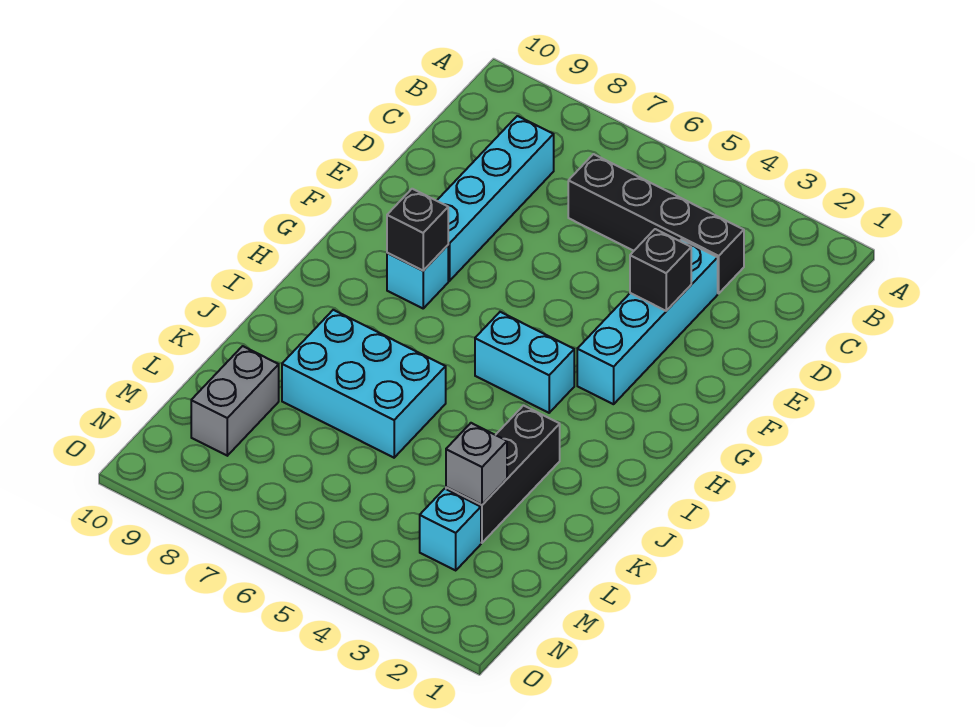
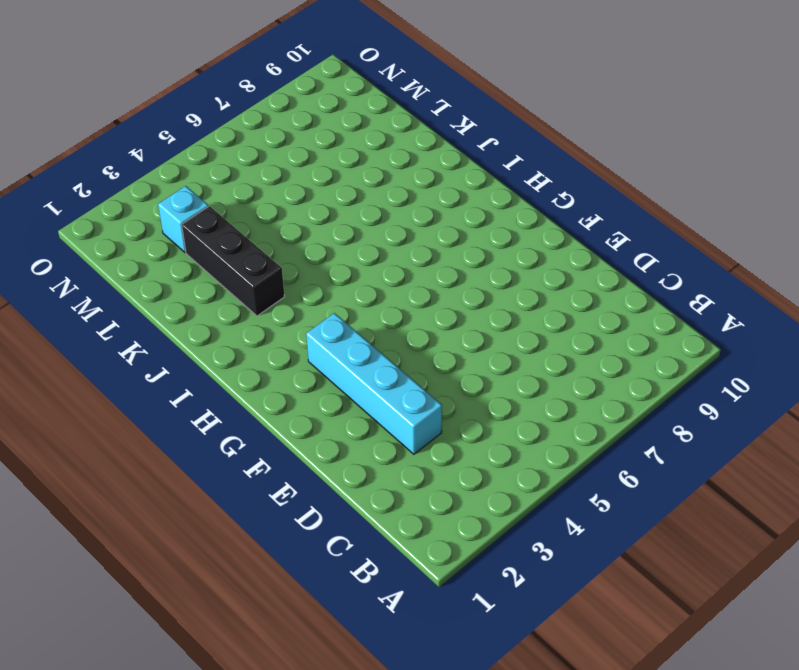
none -> black 1x4 brick [568,154,744,293]
none -> cyan 1x4 brick [437,116,554,281]
none -> cyan 1x1 brick [387,245,448,308]

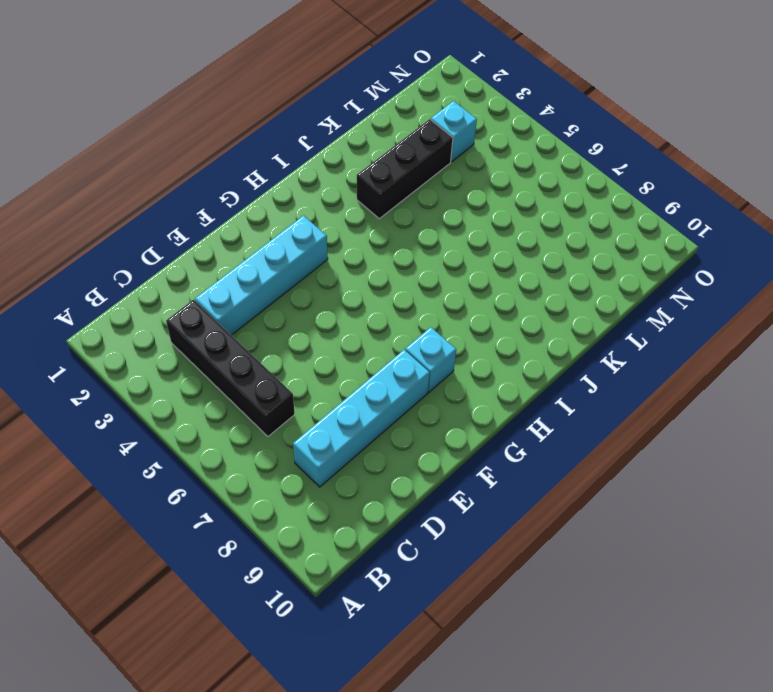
none -> cyan 1x2 brick [475,312,574,413]
none -> cyan 2x3 brick [282,310,446,458]
none -> grey 1x2 brick [191,346,279,456]

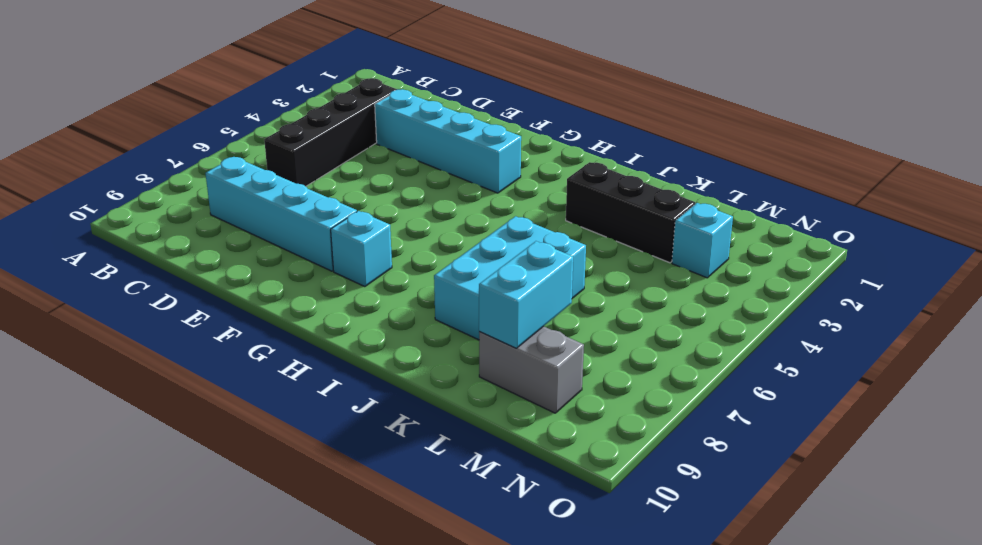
cyan 1x2 brick [479,241,573,348] -> cyan 1x2 brick moved to [475,312,574,413]
none -> black 1x1 brick [630,229,691,311]
none -> black 1x1 brick [387,189,448,271]
none -> grey 1x1 brick [446,423,507,505]

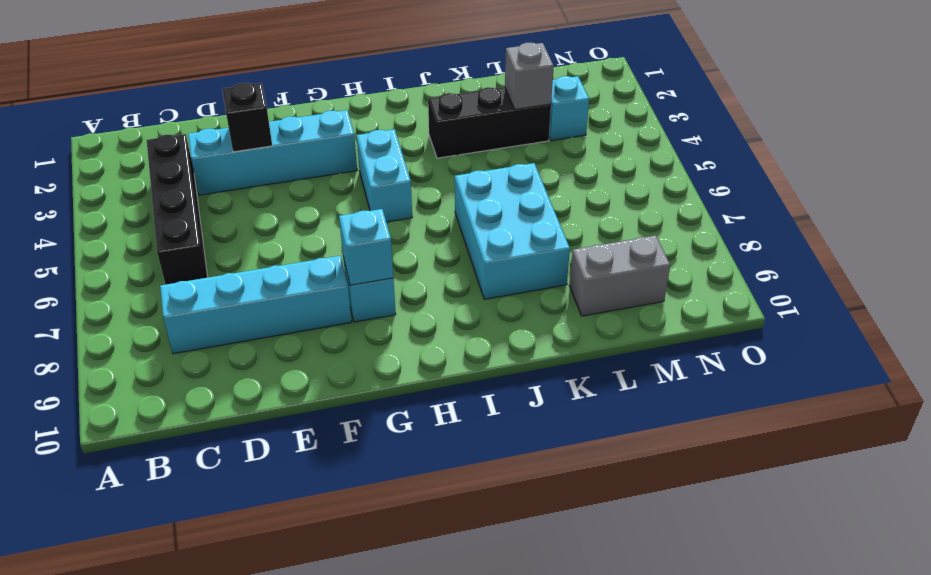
cyan 1x1 brick [339,209,393,285] -> black 1x1 brick [387,189,448,271]

